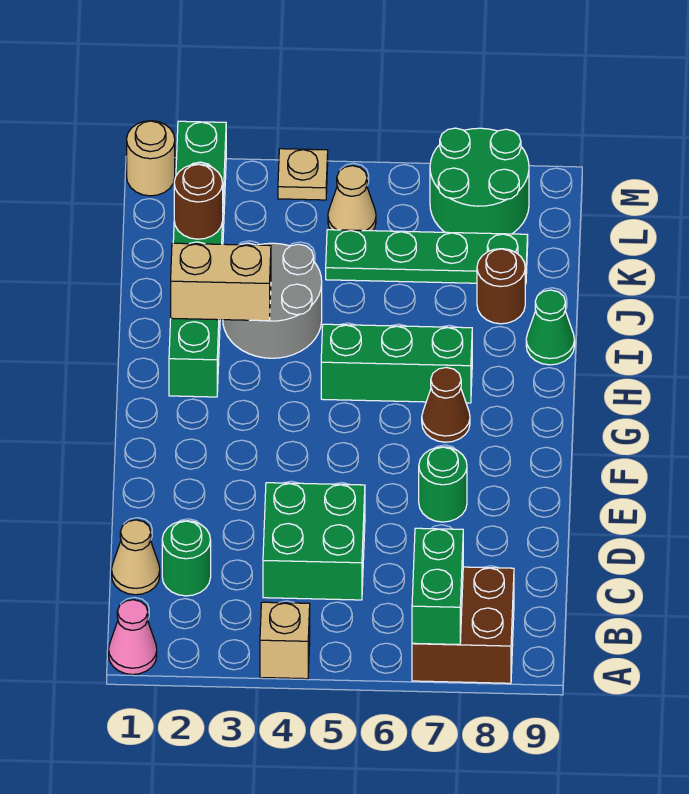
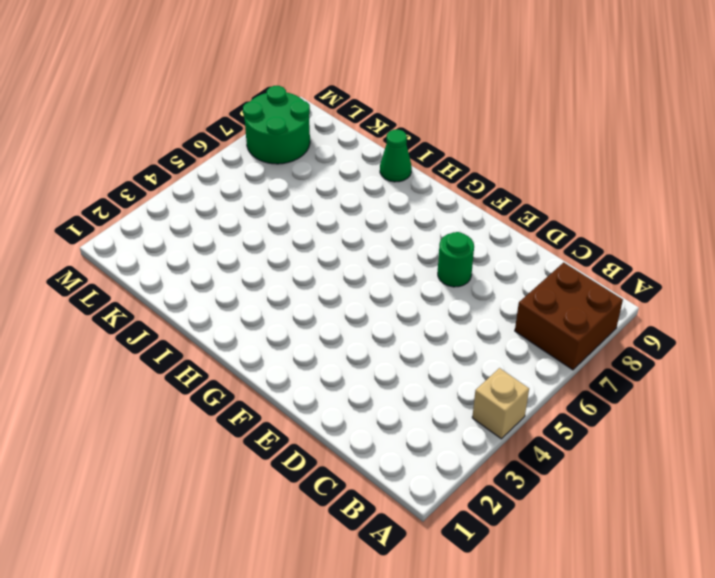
none -> pink 1x1 cone [109,600,157,674]
none -> tan 1x1 cone [112,520,160,595]
none -> green 1x1 round brick [162,521,211,596]

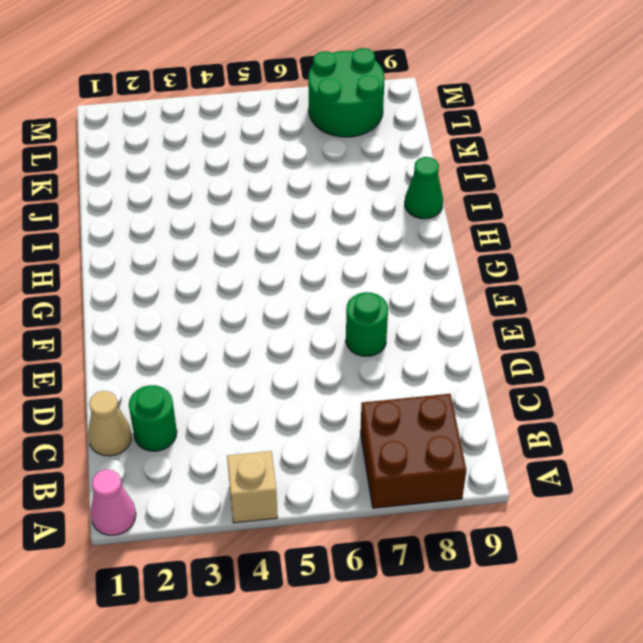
none -> green 2x2 brick [263,483,365,600]
none -> brown 1x1 cone [422,367,470,442]
none -> green 1x6 brick [169,121,226,397]

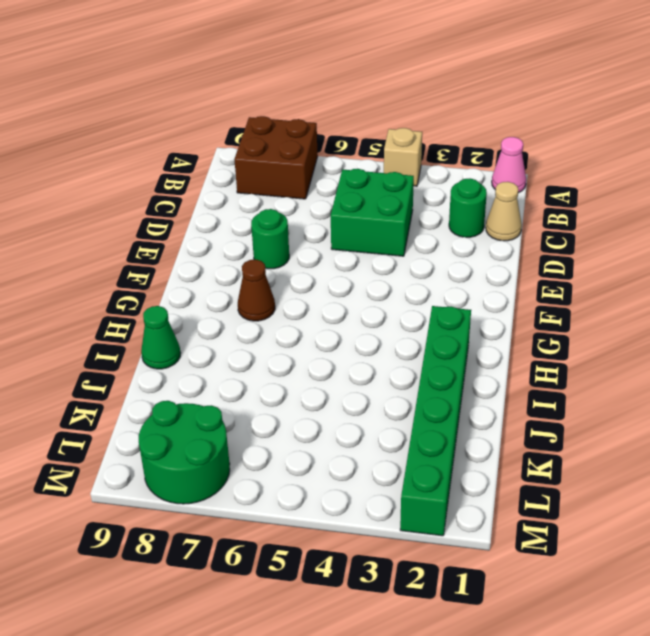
none -> green 1x3 brick [321,324,472,403]
none -> grey 2x2 round brick [223,243,322,358]
none -> brown 1x1 round brick [477,249,525,324]

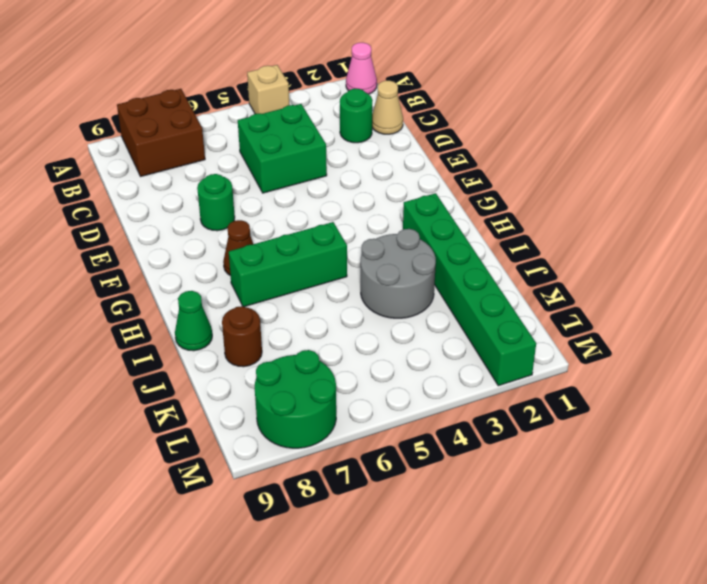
none -> green 1x4 plate [326,230,528,284]
none -> tan 1x1 cone [328,166,376,231]
none -> tan 1x1 round brick [127,121,175,196]

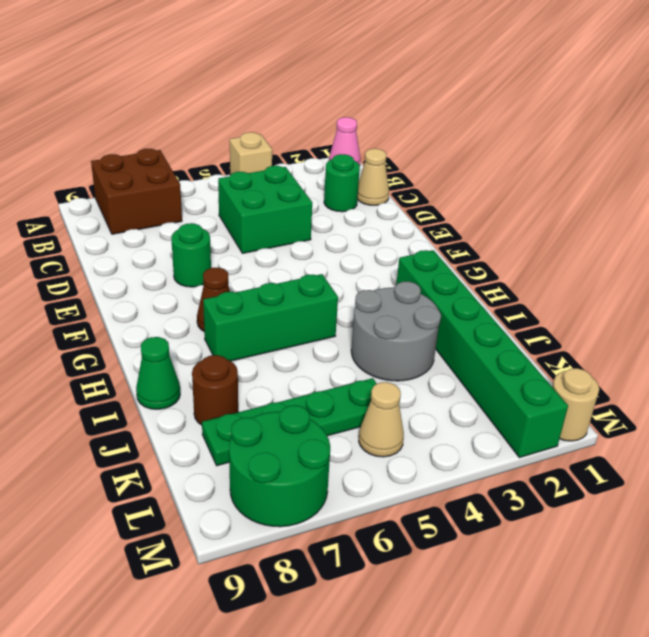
none -> tan 1x1 plate [278,149,328,200]
none -> green 1x2 brick [412,528,463,645]
none -> tan 1x2 brick [171,243,271,321]

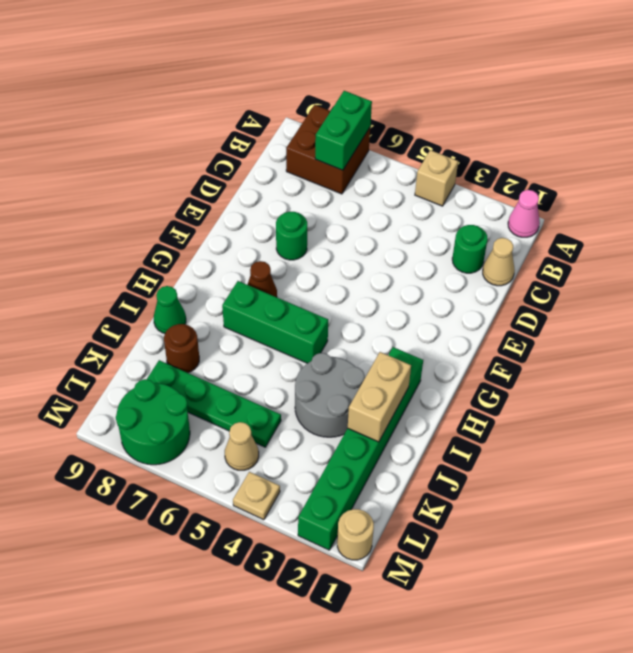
tan 1x2 brick [348,352,411,442] -> tan 1x2 brick turned to [171,243,271,321]
none -> green 2x2 brick [263,483,365,600]
none -> brown 1x1 round brick [174,164,223,239]

